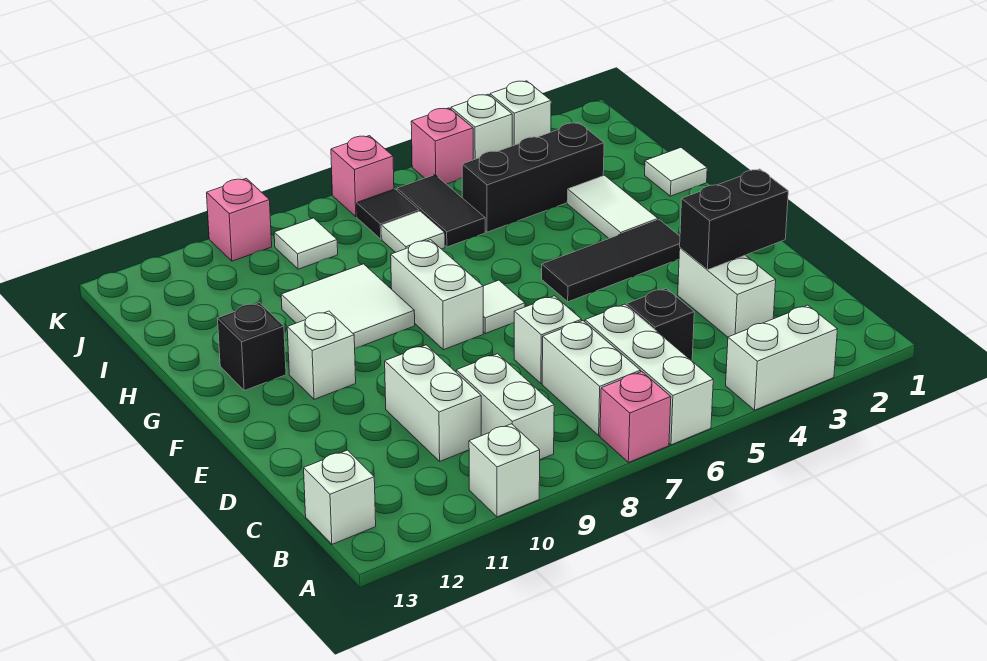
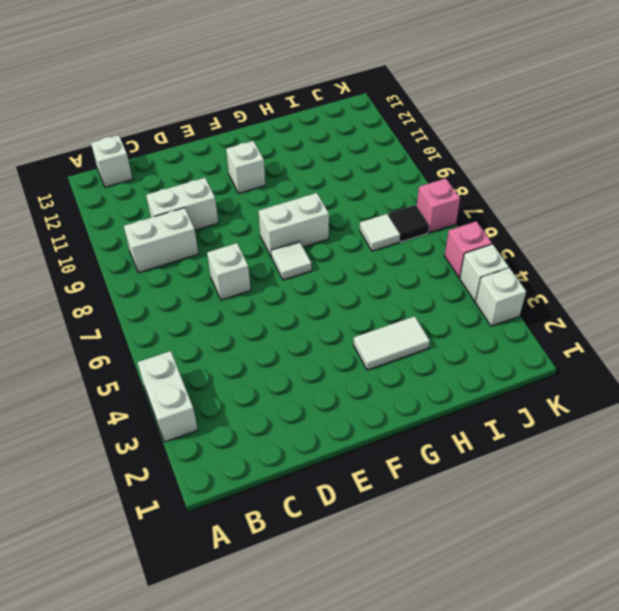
none -> white 1x3 brick [585,304,713,445]
none -> pink 1x1 brick [600,372,671,462]
none -> white 1x1 brick [469,424,540,517]
none -> white 1x2 brick [542,321,641,435]

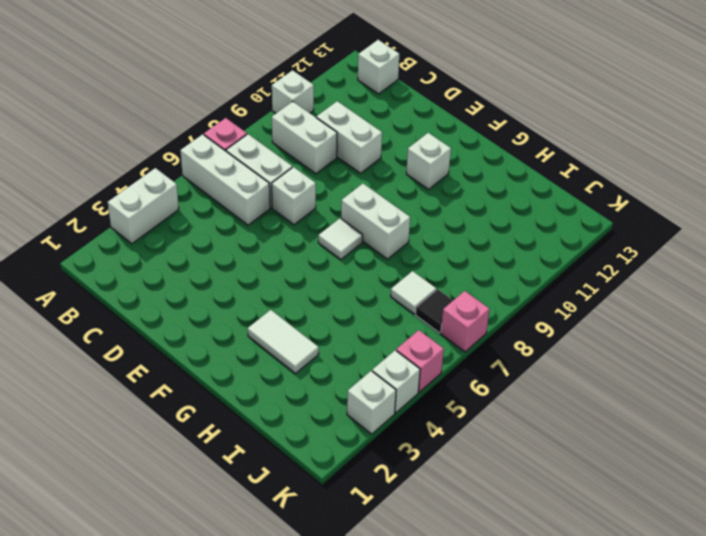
none -> white 1x2 brick [678,248,776,337]
none -> black 1x1 brick [627,288,694,360]
none -> black 1x3 tile [542,220,680,302]
none -> white 2x2 tile [281,264,415,348]

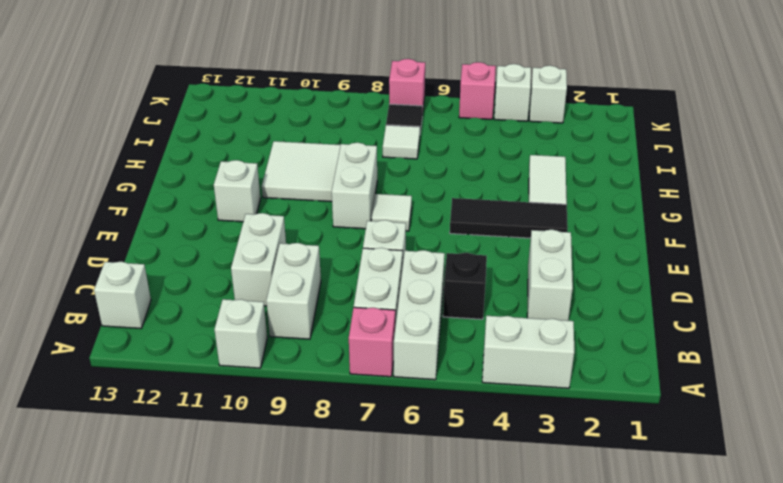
none -> black 1x1 brick [217,303,286,390]
none -> white 1x1 tile [645,148,707,196]
none -> black 1x3 brick [462,122,604,232]
none -> black 1x2 tile [397,175,485,247]

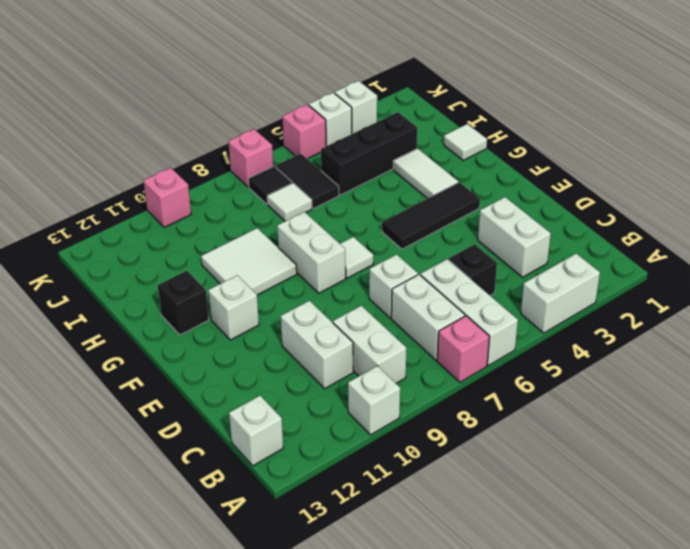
none -> white 1x1 tile [274,218,338,269]
none -> black 1x2 brick [680,169,788,270]

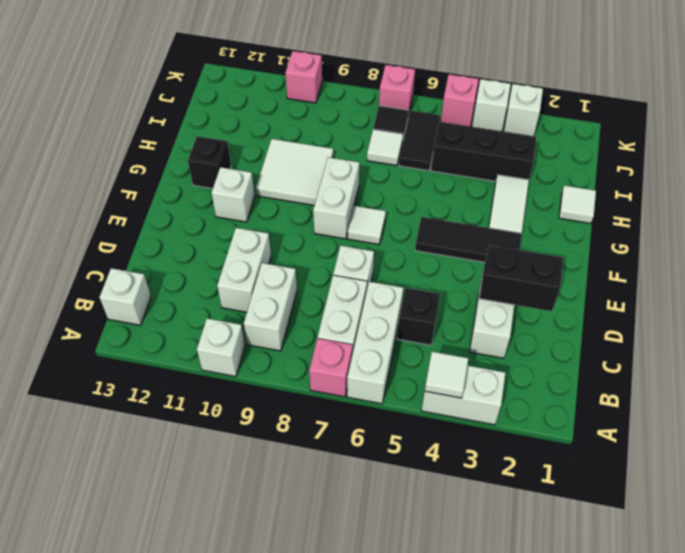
white 1x1 tile [425,352,469,398] -> white 1x1 tile moved to [274,218,338,269]

